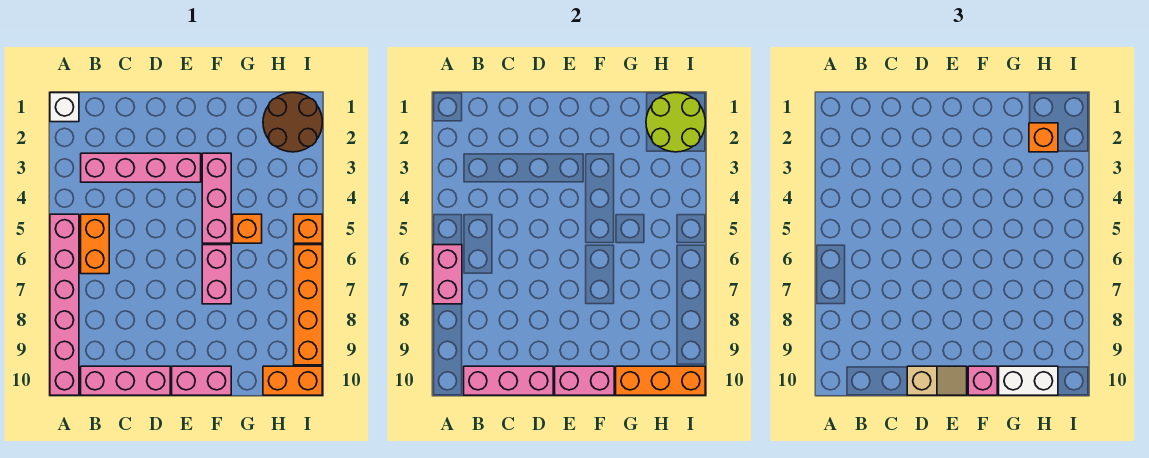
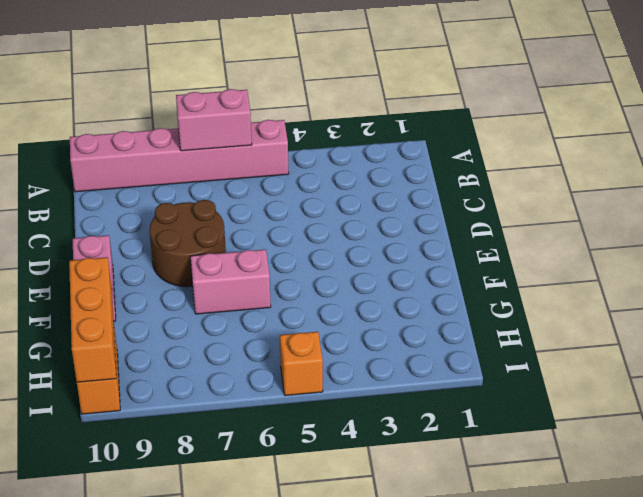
brown 2x2 round brick [150,200,226,287] -> brown 2x2 round brick moved to [263,93,322,152]
none -> white 1x1 brick [50,93,79,122]
none -> pink 1x4 brick [81,153,201,182]
none -> orange 1x2 brick [81,214,109,274]

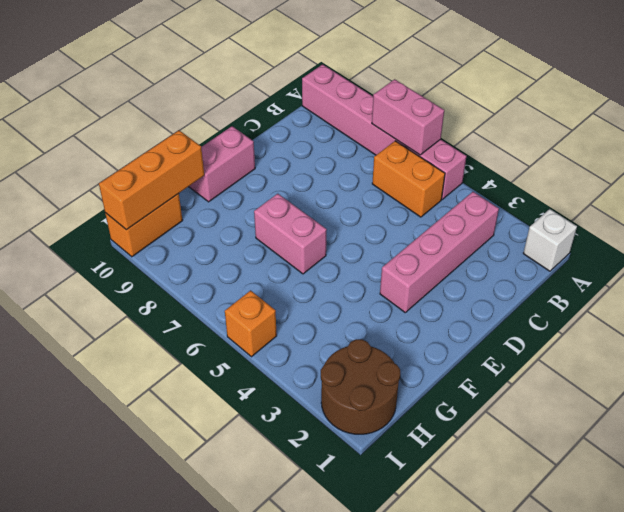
none -> pink 1x3 brick [81,366,170,395]
none -> pink 1x3 brick [202,153,231,243]
none -> orange 1x1 brick [233,214,262,243]

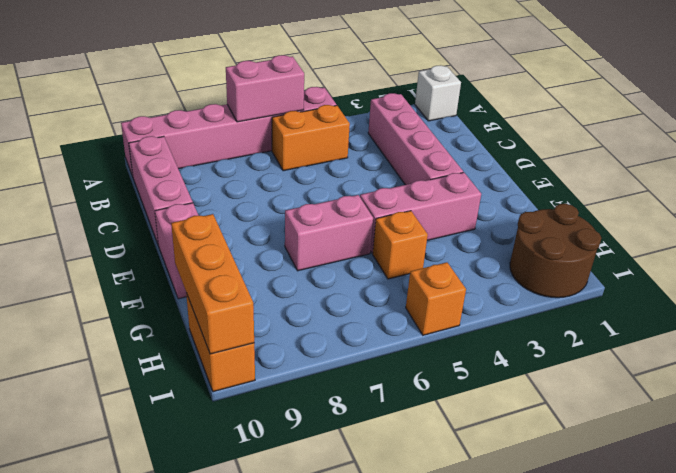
none -> orange 1x4 brick [294,245,322,365]
none -> pink 1x3 brick [464,366,553,395]
none -> pink 1x2 brick [555,366,614,395]

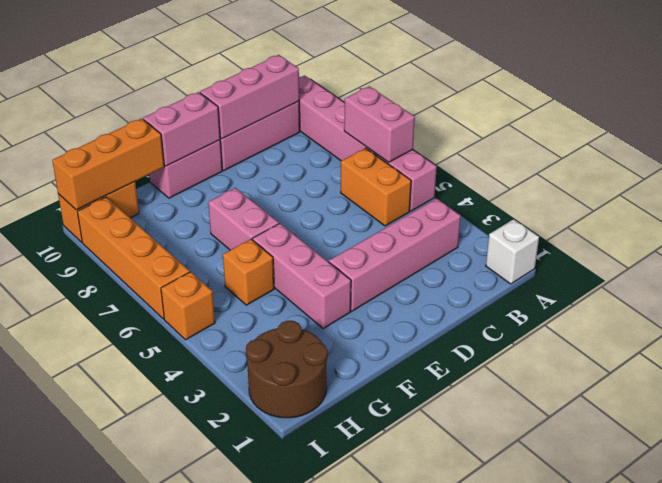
none -> lime 2x2 round brick [646,93,705,152]
none -> tan 1x2 slope [907,366,967,395]
none -> pink 1x1 brick [968,366,997,395]

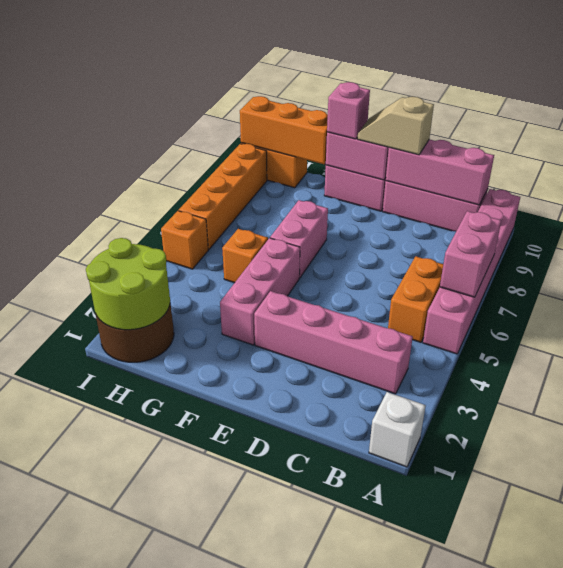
none -> white 1x2 brick [999,366,1058,395]
none -> orange 1x1 brick [1029,123,1058,152]

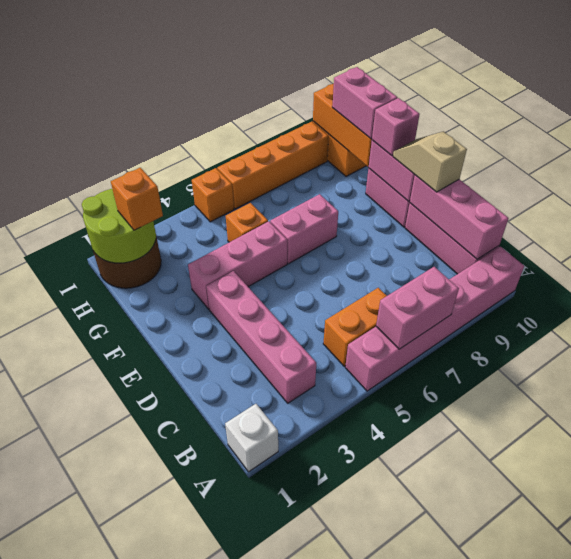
pink 1x2 brick [332,67,398,139] -> white 1x2 brick [999,366,1058,395]

